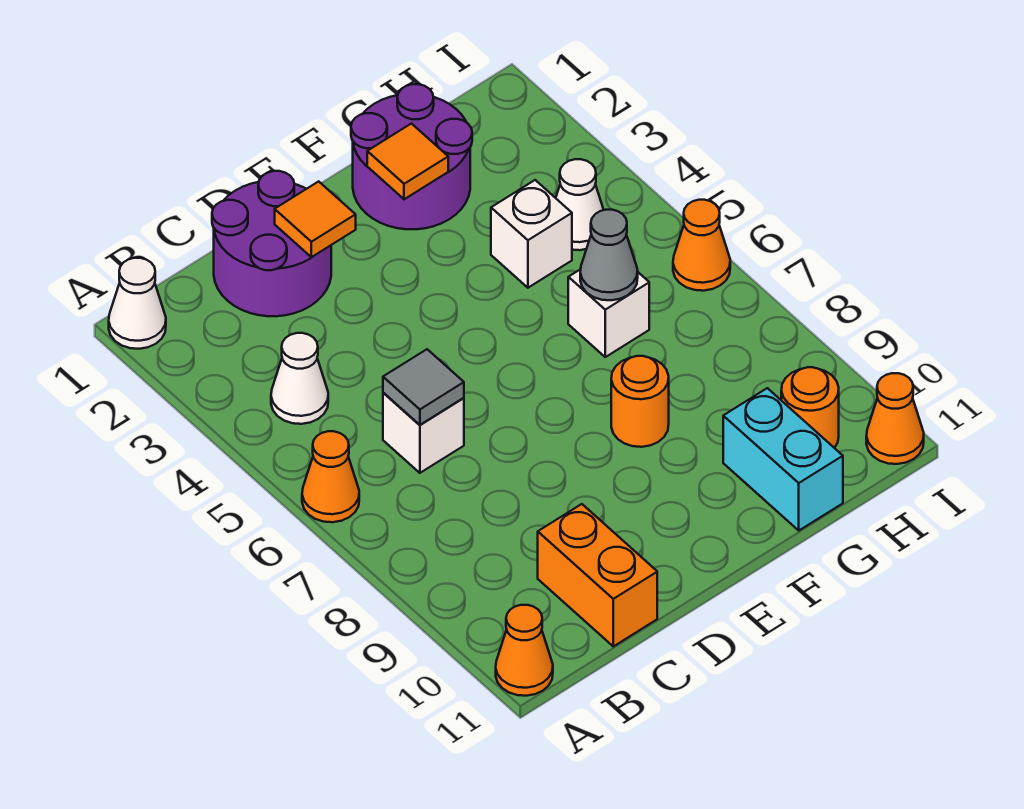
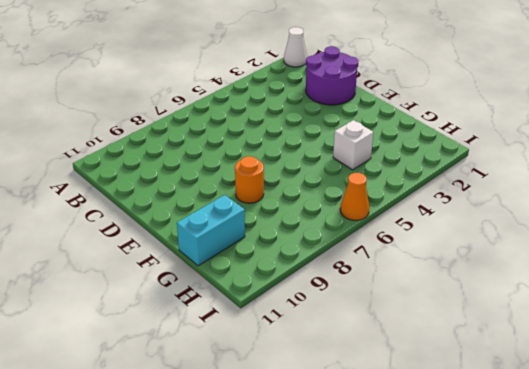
none -> orange 1x1 cone [302,431,359,522]
none -> orange 1x1 cone [496,605,553,696]
none -> white 1x1 cone [271,333,328,424]

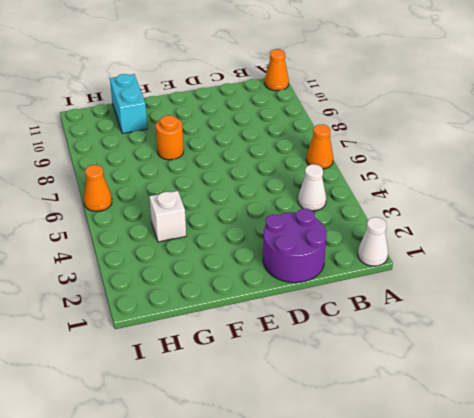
none -> white 1x1 brick [383,393,464,473]
none -> orange 1x2 brick [538,504,657,646]
none -> purple 2x2 round brick [351,84,472,229]

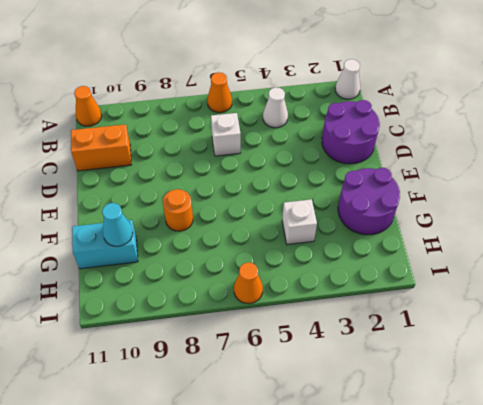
cyan 1x1 cone [102,203,133,246] -> none
none -> white 1x1 brick [568,269,649,357]
none -> white 1x1 cone [556,159,604,250]
none -> orange 1x1 round brick [781,367,839,448]

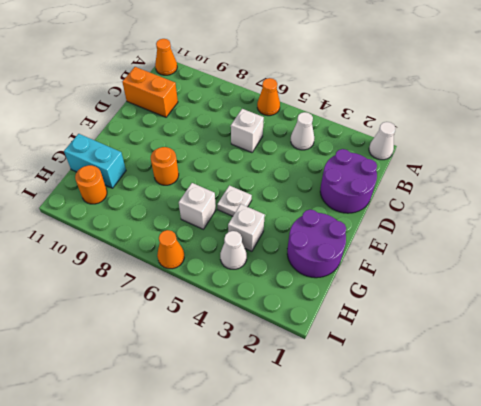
white 1x1 plate [217,185,252,216] -> none
none -> orange 1x1 cone [866,373,924,464]
none -> grey 1x1 tile [383,349,464,425]
none -> orange 1x1 tile [275,181,356,257]

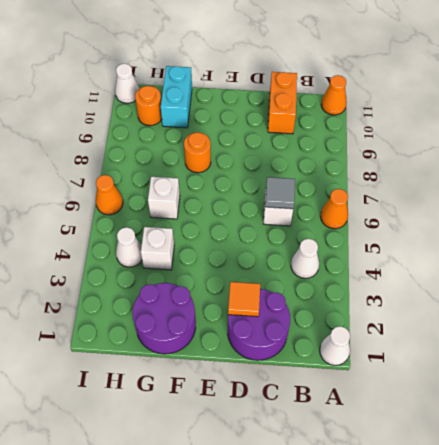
white 1x1 cone [115,64,139,103] -> orange 1x1 cone [866,373,924,464]
none -> orange 1x1 tile [367,124,448,199]
none -> grey 1x1 cone [580,210,638,300]

